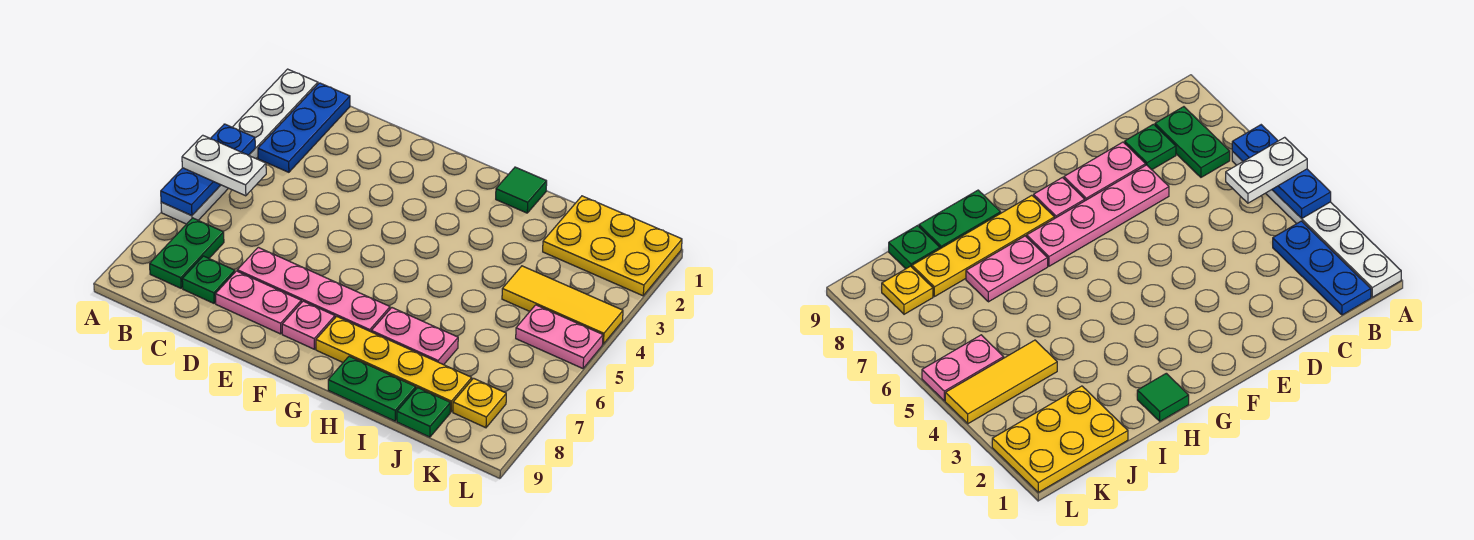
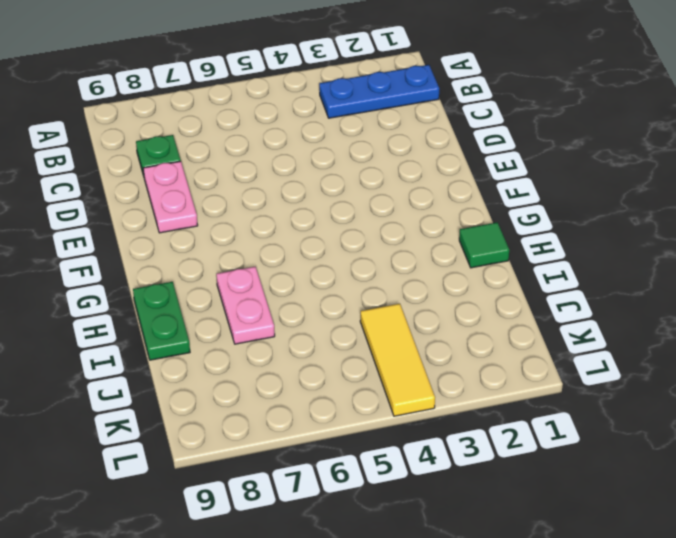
none -> white 1x6 plate [161,69,318,224]
none -> green 1x2 plate [150,218,224,288]
none -> pink 1x4 plate [237,247,390,332]

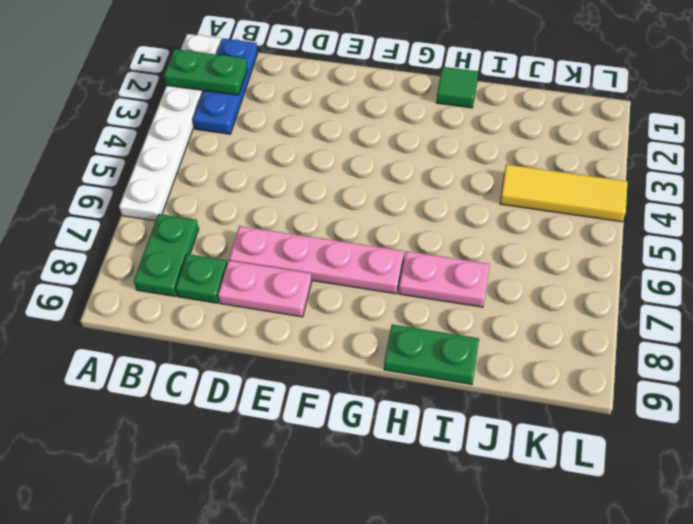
green 1x2 plate [164,49,247,95] -> none
none -> pink 1x1 plate [282,301,335,349]
none -> yellow 1x4 plate [316,316,472,412]
none -> yellow 2x3 plate [543,196,682,296]

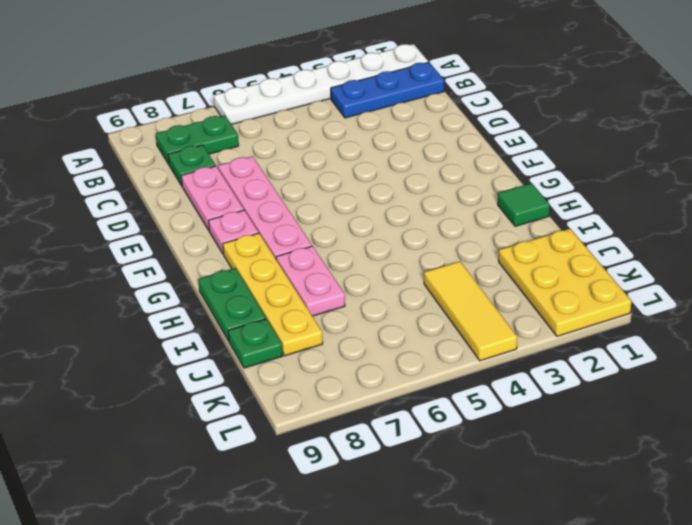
none -> pink 1x2 plate [516,305,603,368]
none -> yellow 1x1 plate [453,378,506,428]
none -> blue 1x3 plate [161,124,255,216]

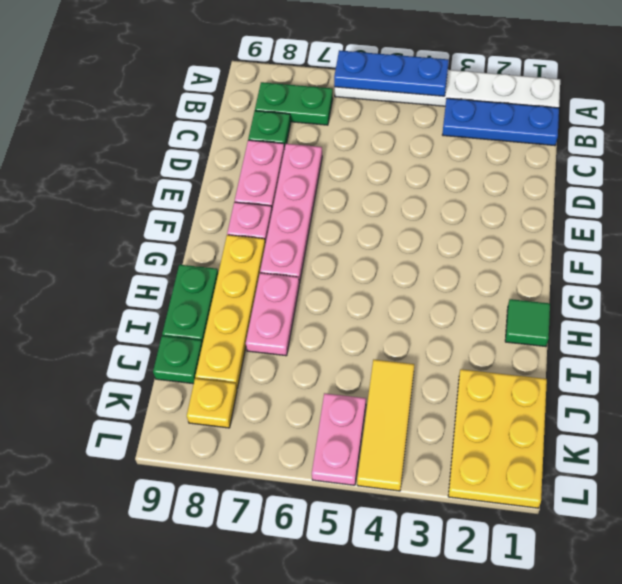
none -> white 1x2 plate [182,135,266,196]

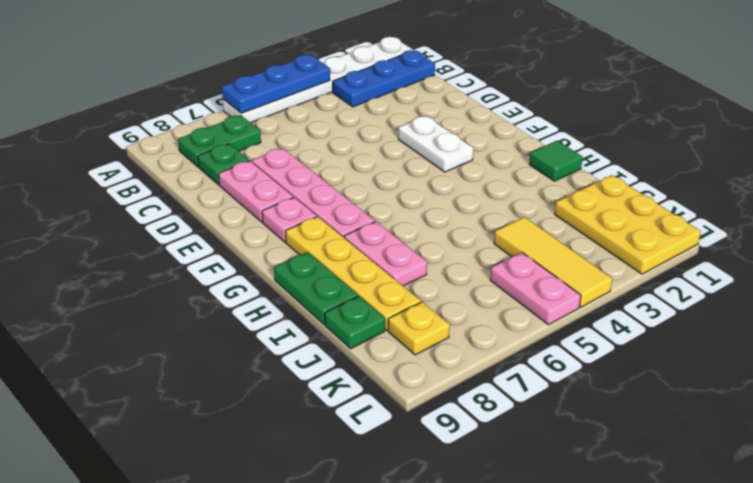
white 1x2 plate [398,116,473,172] -> white 1x2 plate moved to [182,135,266,196]

